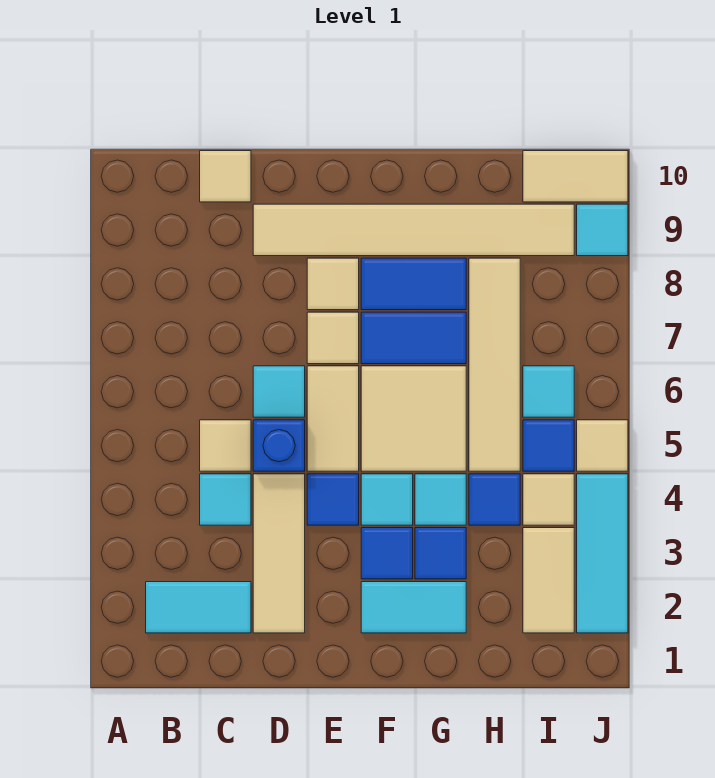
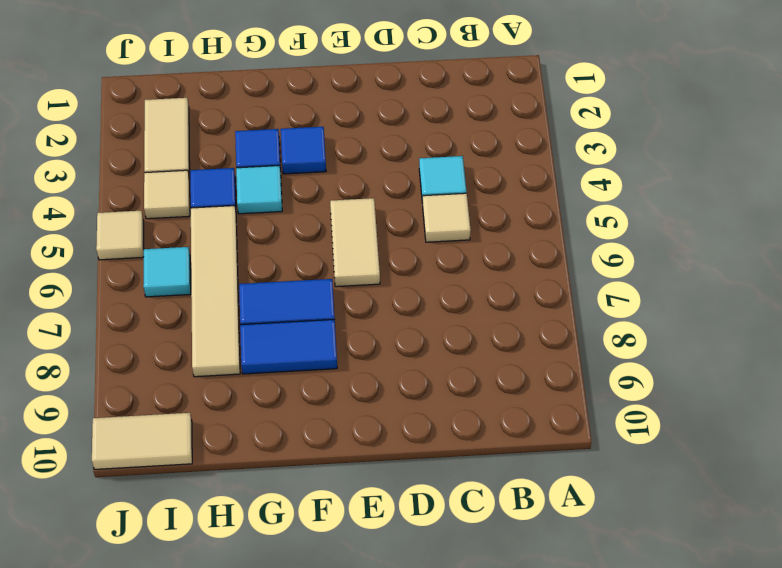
none -> cyan 1x2 tile [146,582,251,633]
none -> tan 1x1 tile [200,151,251,202]
none -> tan 1x3 tile [253,474,305,633]
none -> blue 1x1 brick [253,420,305,471]

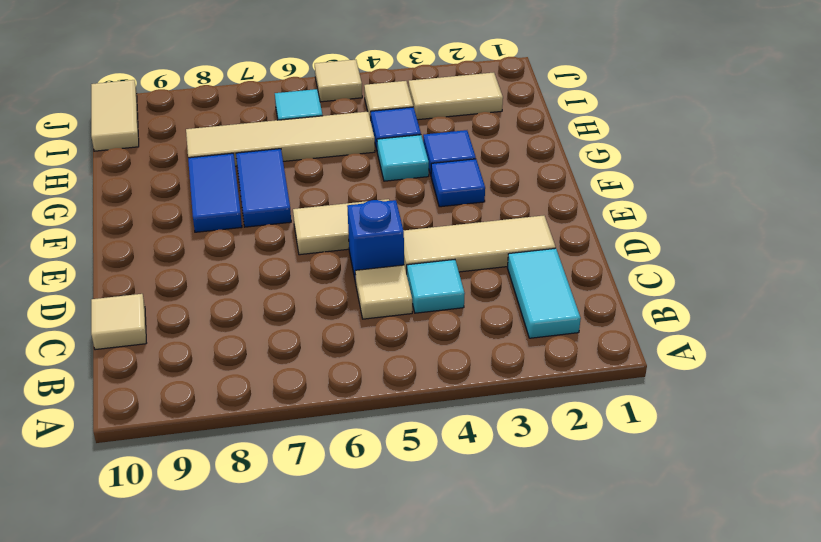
none -> cyan 1x1 tile [253,366,305,417]
none -> tan 1x6 tile [253,204,574,256]
none -> blue 1x1 tile [307,474,359,525]
none -> tan 1x1 tile [307,312,359,364]

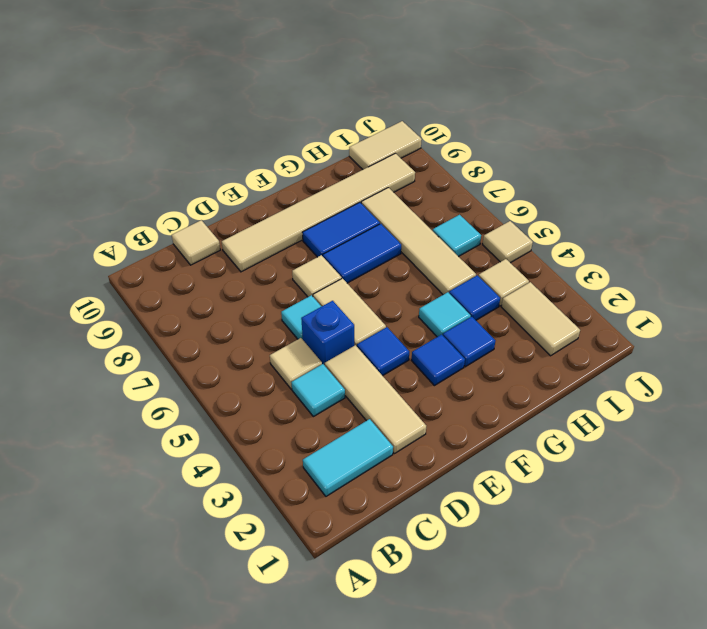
none -> tan 1x1 tile [307,258,359,310]
none -> cyan 1x2 tile [361,582,466,633]
none -> cyan 1x1 tile [361,474,413,525]
none -> tan 2x2 tile [361,366,466,471]

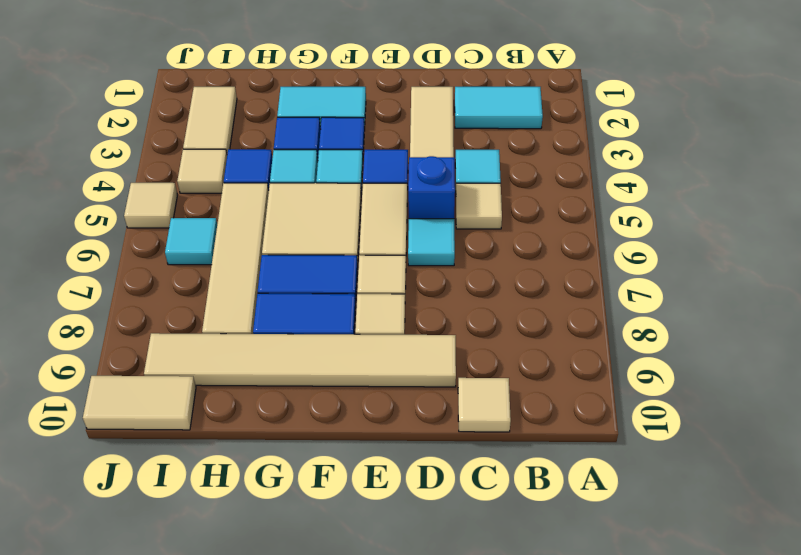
none -> blue 1x1 tile [523,420,574,471]
none -> cyan 1x3 tile [577,474,628,633]
none -> cyan 1x1 tile [577,204,628,256]

